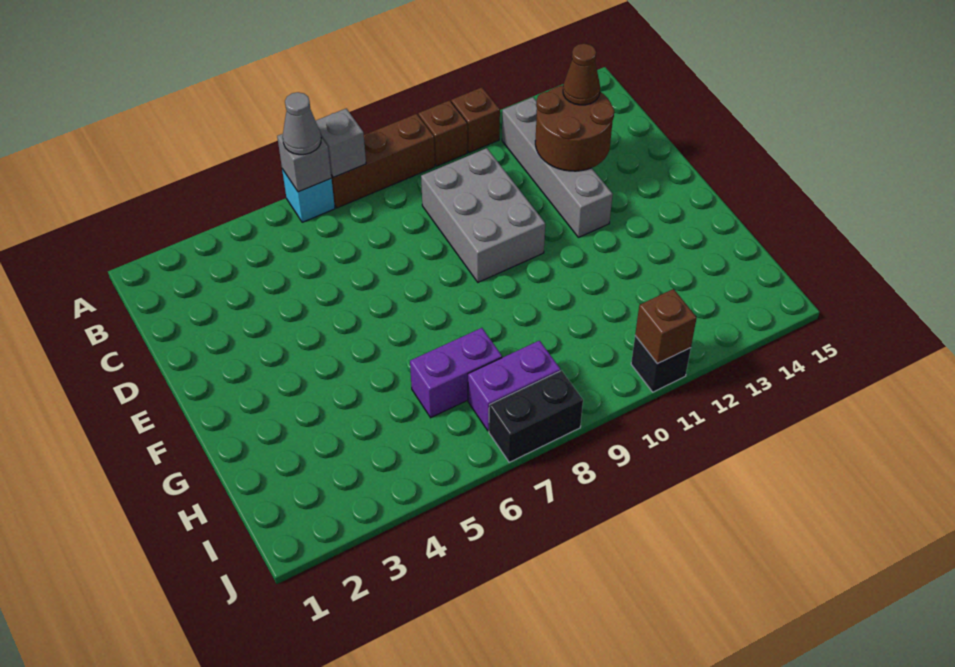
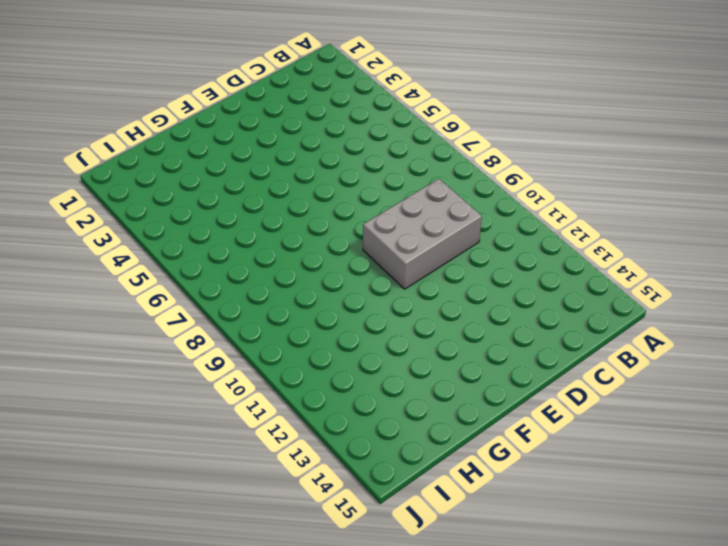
none -> cyan 1x1 brick [282,169,335,222]
none -> brown 1x3 brick [331,114,435,208]
none -> brown 1x1 brick [418,100,467,166]

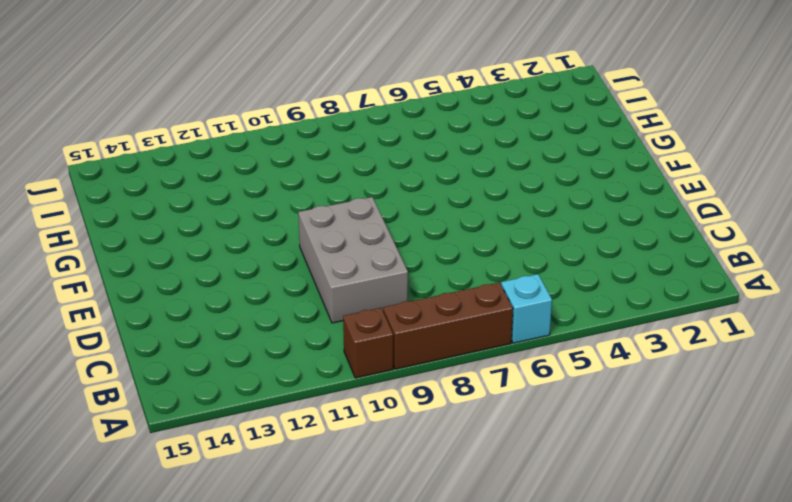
none -> brown 1x1 brick [451,87,500,153]
none -> grey 1x4 brick [502,97,613,237]
none -> purple 1x2 brick [410,328,502,418]

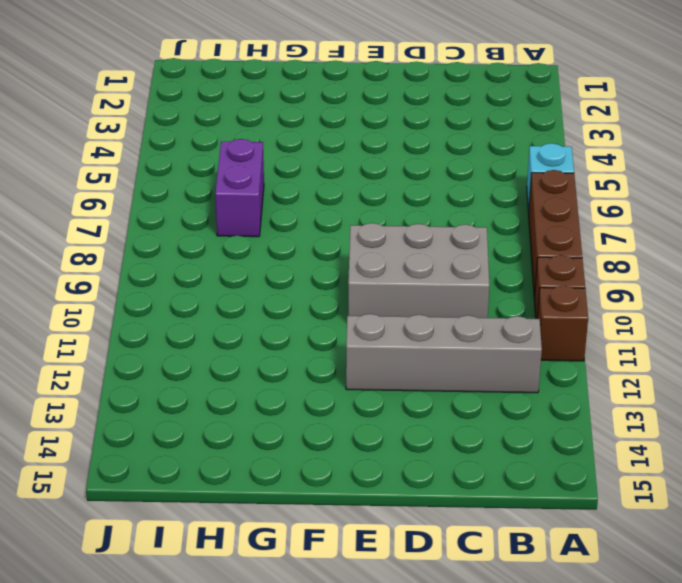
none -> purple 1x2 brick [468,341,560,431]
none -> black 1x2 brick [489,371,583,462]
none -> black 1x1 brick [631,336,691,392]

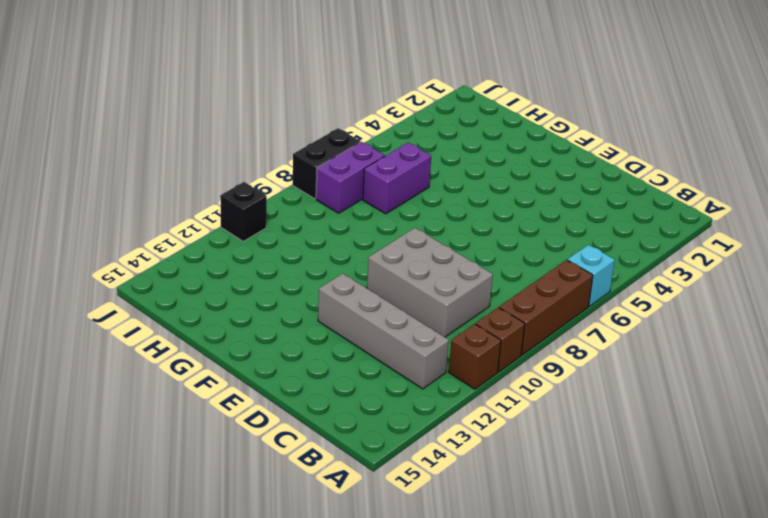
none -> grey 1x1 brick [277,134,331,192]
none -> grey 1x1 brick [316,109,366,178]
none -> brown 2x2 round brick [535,85,614,171]

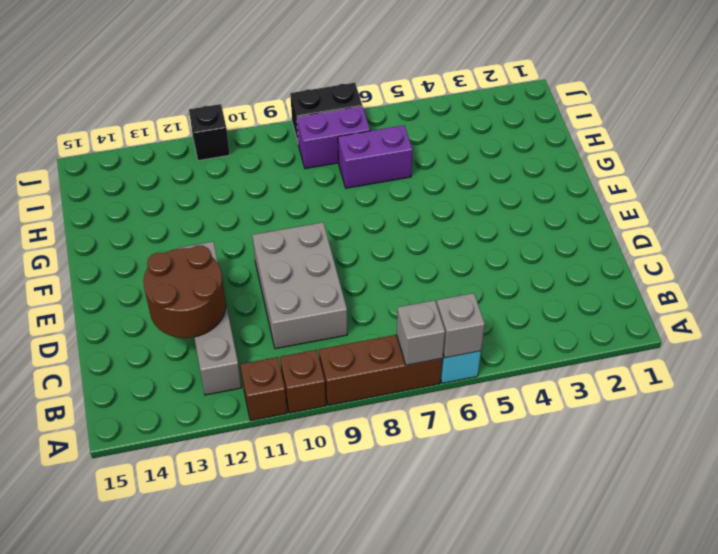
none -> brown 1x1 brick [635,289,697,364]
none -> grey 1x1 cone [283,92,321,155]
none -> brown 1x1 cone [563,44,600,105]

